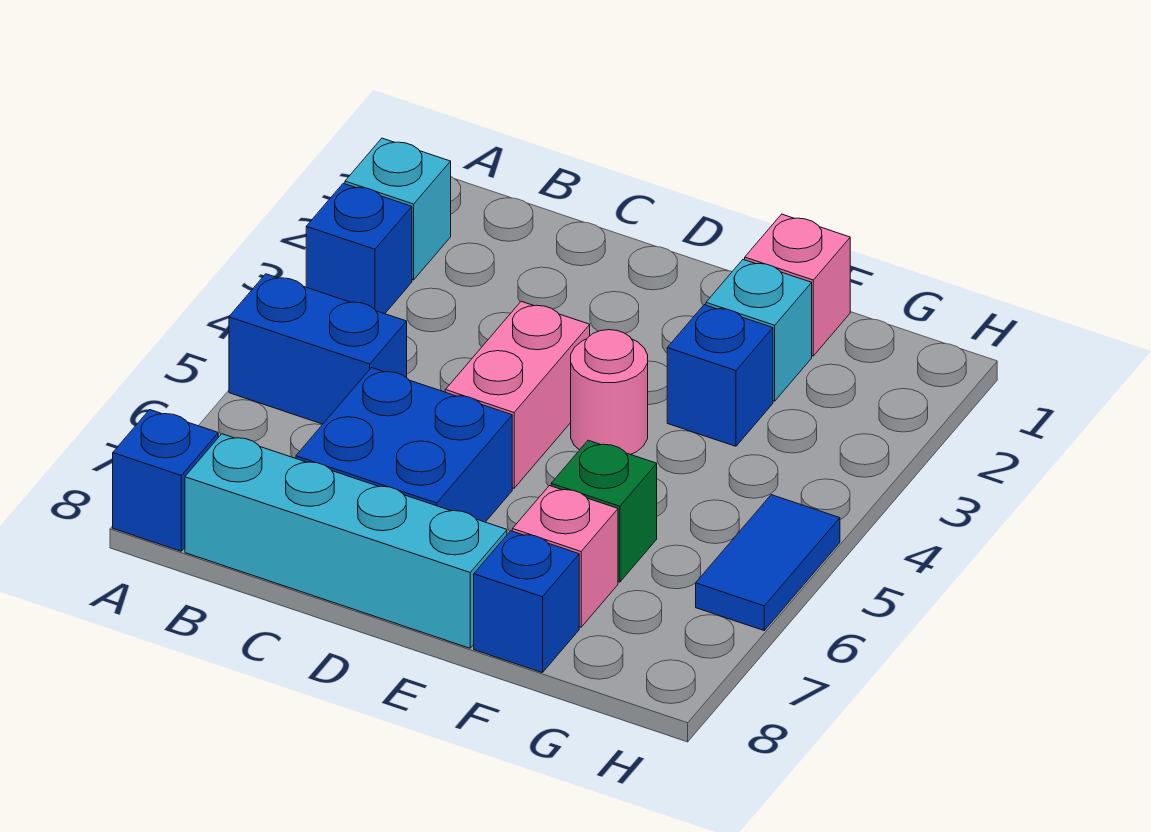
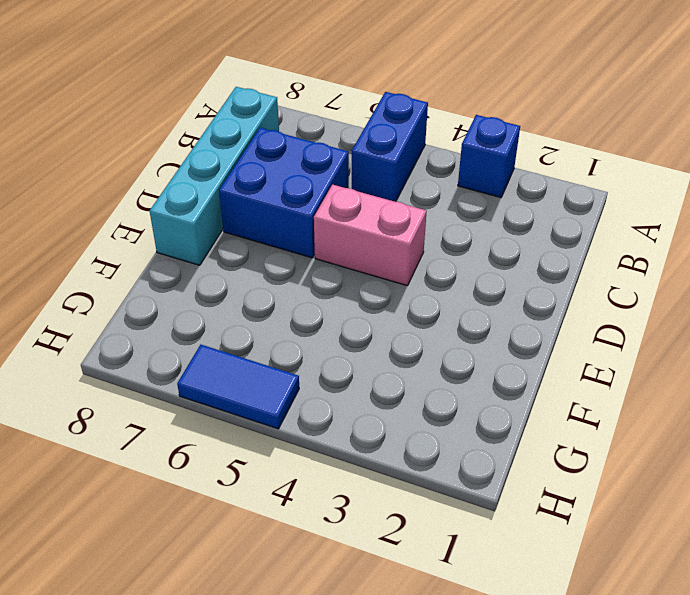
none -> cyan 1x1 brick [345,138,451,280]
none -> blue 1x1 brick [113,410,218,551]
none -> pink 1x1 round brick [571,330,648,455]

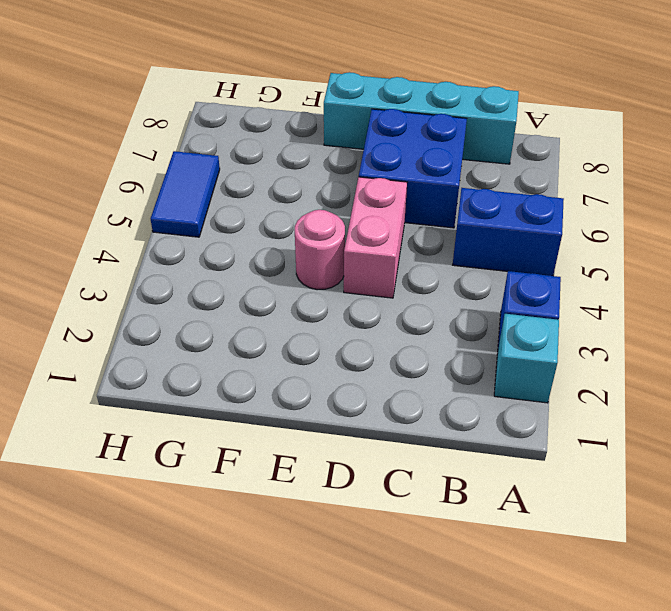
none -> blue 1x1 brick [113,410,218,551]
none -> pink 1x1 brick [745,214,850,356]
none -> cyan 1x1 brick [706,260,812,401]

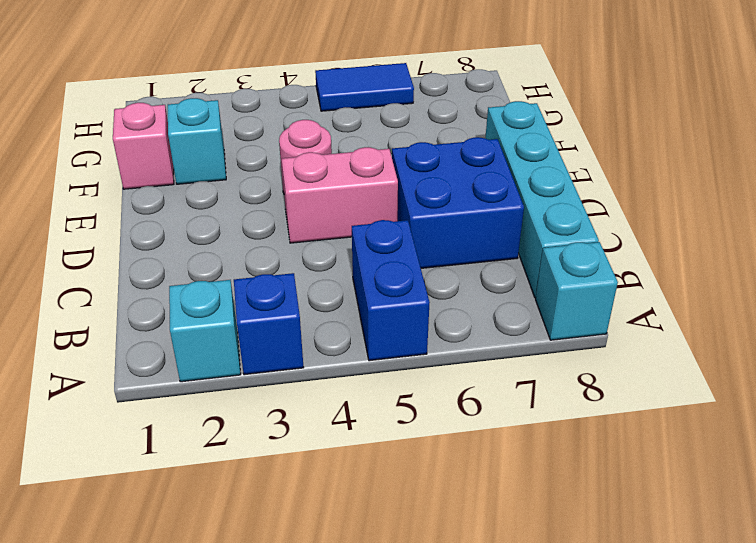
cyan 1x1 brick [536,242,618,340] -> blue 1x1 brick [113,410,218,551]
none -> blue 1x1 brick [667,305,773,446]
none -> green 1x1 brick [551,440,657,582]
none -> pink 1x1 brick [512,486,618,627]

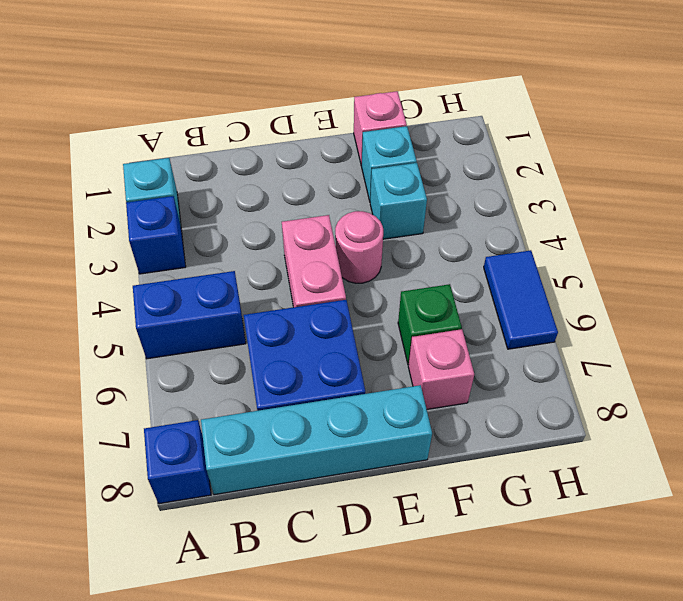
cyan 1x1 brick [370,163,427,239] -> blue 1x1 brick [667,305,773,446]
none -> blue 1x1 brick [474,531,579,673]

